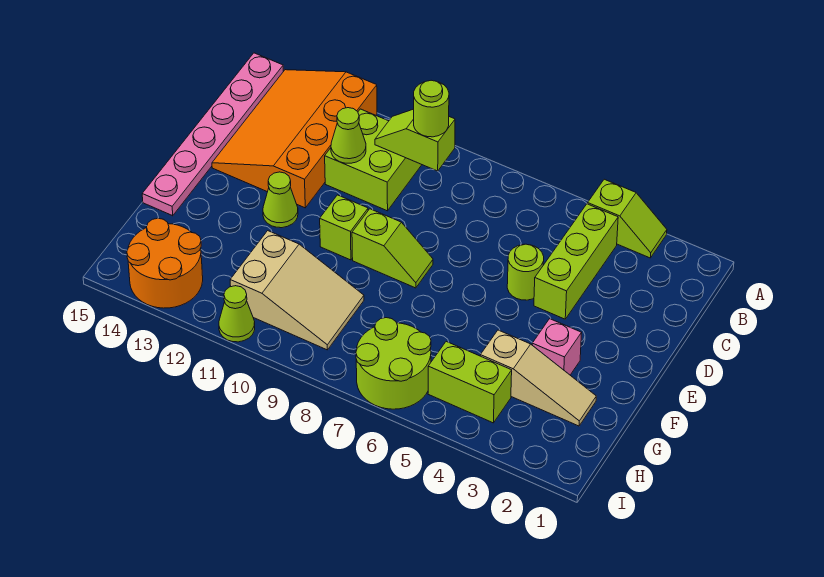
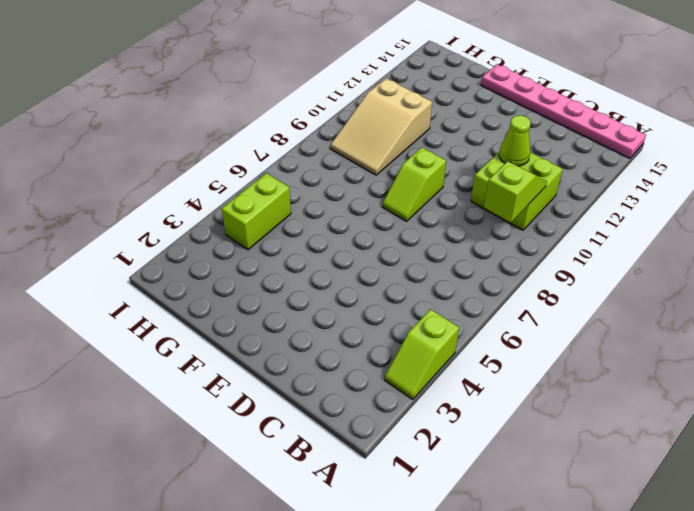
none -> orange 3x4 slope [212,70,377,208]
none -> lime 1x3 brick [534,204,618,319]
none -> lime 1x1 round brick [507,244,544,300]

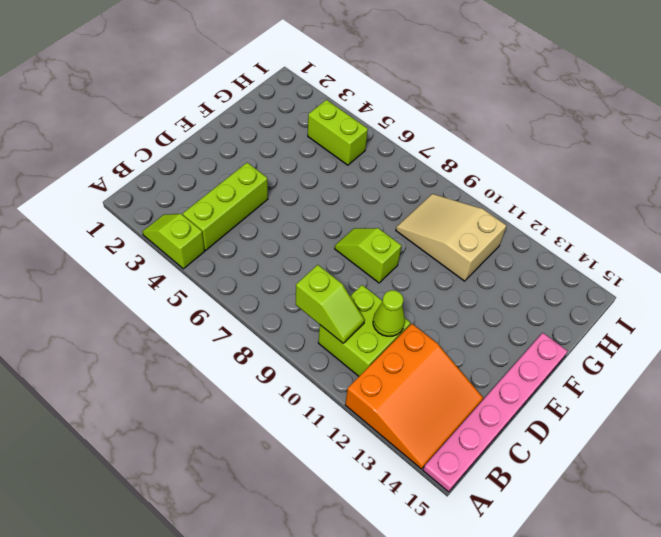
orange 3x3 slope [345,324,483,469] -> orange 3x4 slope [212,70,377,208]
none -> lime 1x1 round brick [507,244,544,300]
none -> lime 1x1 brick [320,195,368,260]
none -> lime 1x1 cone [263,172,298,228]

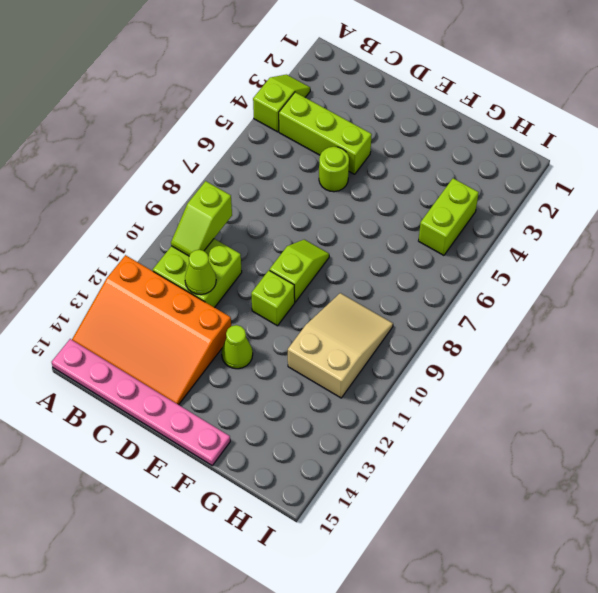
none -> pink 1x1 brick [532,319,582,375]
none -> tan 1x3 slope [480,330,596,426]
none -> lime 2x2 round brick [356,318,431,409]

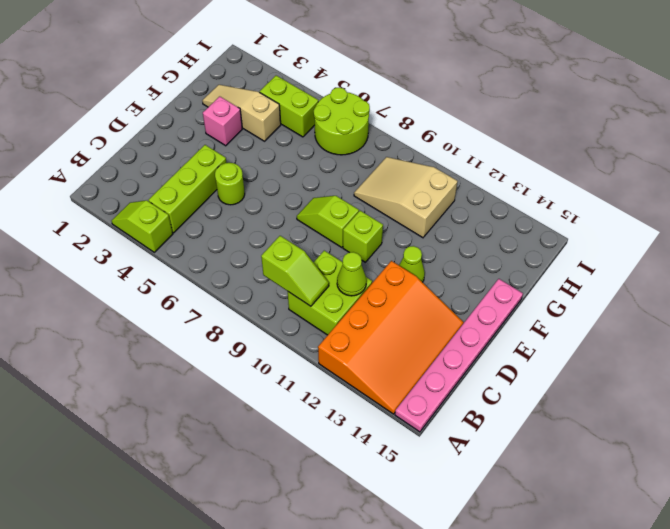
none -> orange 2x2 round brick [127,218,203,308]
none -> lime 1x1 cone [219,286,255,342]
none -> lime 1x1 round brick [414,80,449,137]

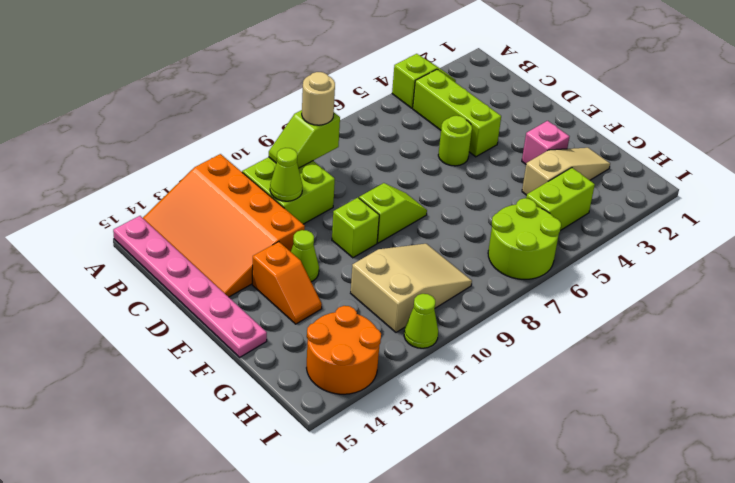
tan 1x1 round brick [302,72,335,125] -> lime 1x1 round brick [414,80,449,137]
orange 1x2 slope [252,242,322,324] -> none

